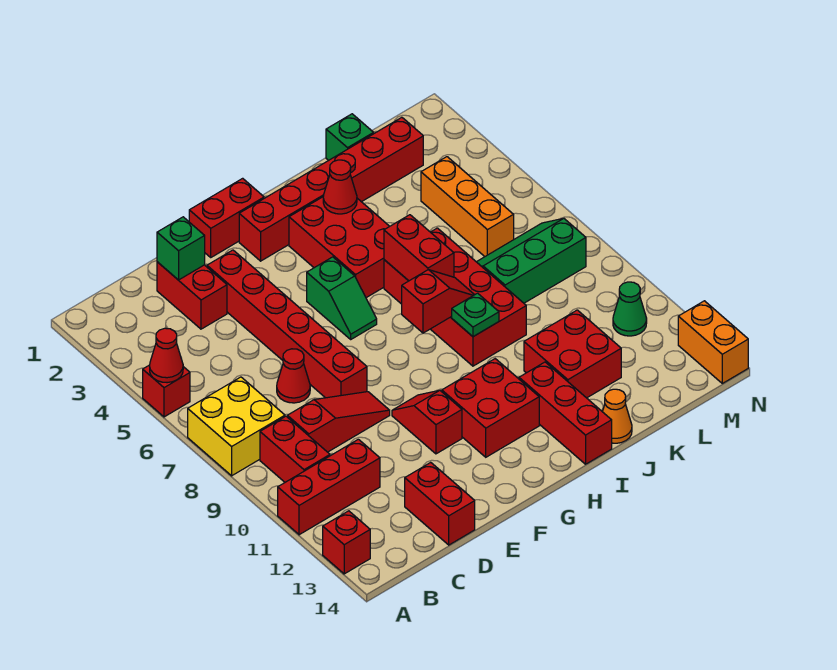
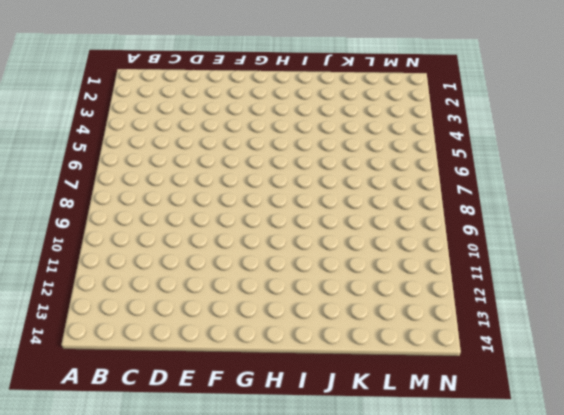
none -> red 1x1 brick [143,365,190,417]
none -> yellow 2x2 brick [188,377,285,476]
none -> red 1x3 brick [278,439,380,535]
none -> red 1x1 brick [323,511,370,574]

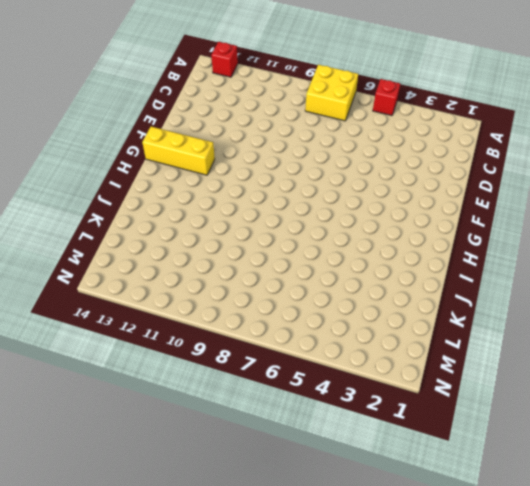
yellow 1x3 brick [142,127,215,175] -> red 2x2 brick [442,359,539,457]
none -> red 1x3 brick [278,439,380,535]
none -> red 1x2 brick [260,416,330,482]
none -> red 1x3 slope [287,392,390,452]
none -> red 1x2 brick [157,262,227,329]

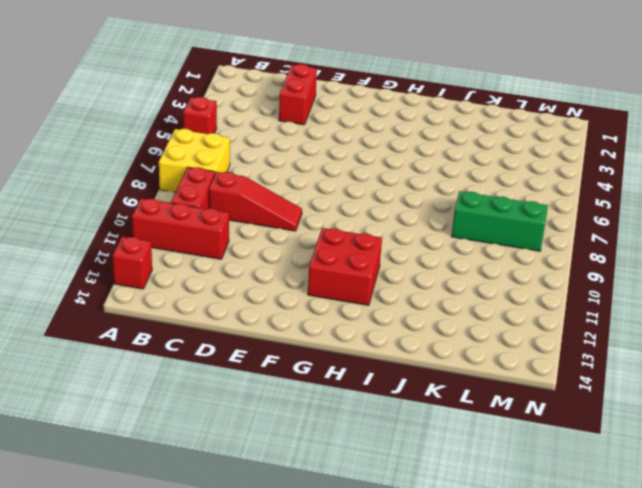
none -> red 1x1 cone [277,349,310,403]
none -> red 1x2 brick [405,462,475,545]
none -> red 1x6 brick [207,250,367,398]
none -> red 1x2 brick [189,178,264,257]

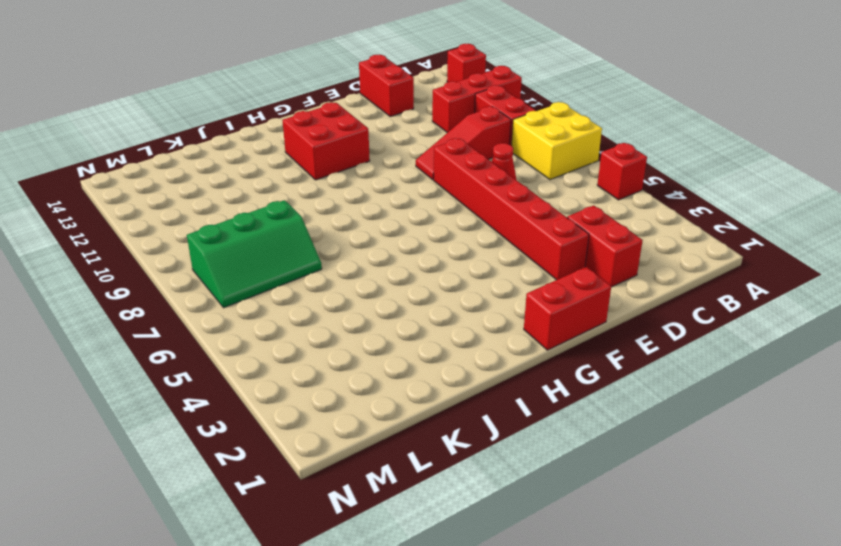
none -> red 1x2 slope [392,390,462,454]
none -> red 1x6 brick [239,117,423,261]
none -> green 1x2 slope [307,257,377,339]
none -> red 2x3 brick [289,197,389,298]

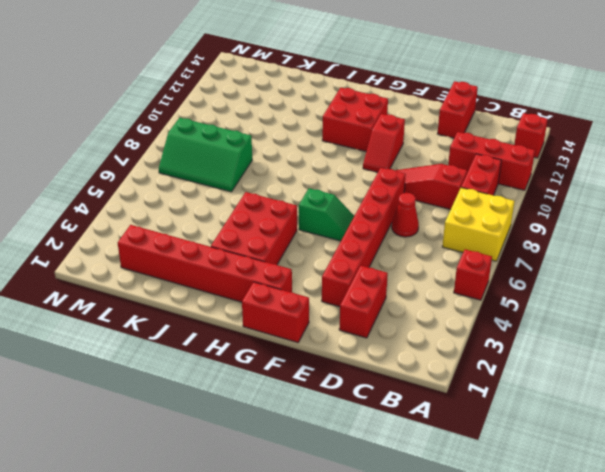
green 1x2 slope [299,188,354,241] -> green 1x2 slope turned to [307,257,377,339]
none -> red 2x4 brick [384,228,526,366]
none -> red 1x3 brick [519,362,612,464]
none -> red 2x2 brick [524,310,621,398]
none -> orange 1x1 cone [603,389,632,443]

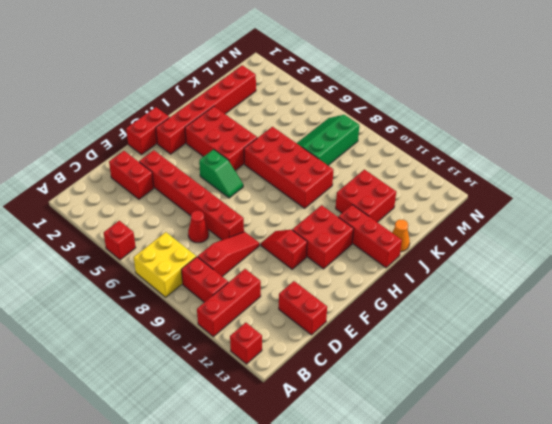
none -> green 1x1 brick [326,114,374,160]
none -> orange 1x3 brick [421,157,514,256]
none -> green 1x1 cone [613,282,647,336]
none -> orange 1x2 brick [678,301,748,383]

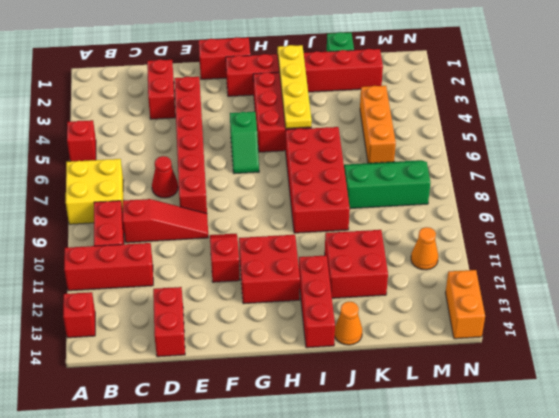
yellow 1x4 plate [278,45,312,129] -> red 1x1 cone [323,160,357,214]
orange 1x1 cone [411,227,438,270] -> green 1x1 cone [613,282,647,336]
none -> red 1x1 cone [150,328,183,383]
none -> green 1x1 brick [157,217,205,280]
none -> red 1x2 slope [402,270,474,333]
none -> red 1x2 brick [384,215,454,281]

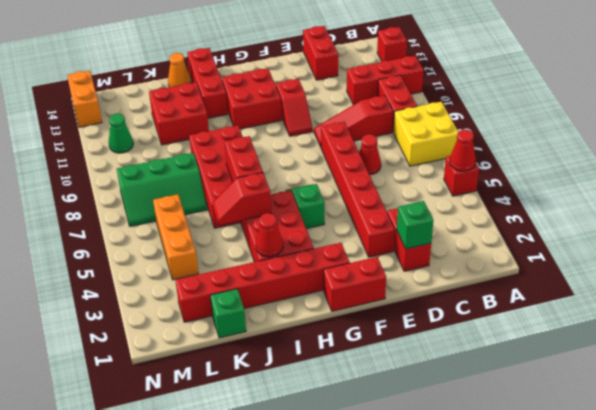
red 1x2 slope [212,173,271,225] -> red 1x2 slope moved to [402,270,474,333]
none -> green 1x1 plate [452,293,499,337]

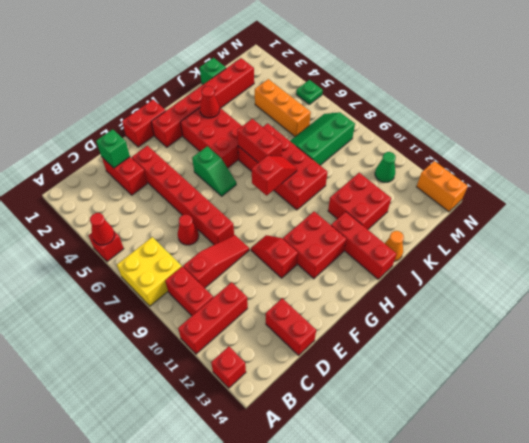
green 1x1 plate [296,80,323,104] -> green 1x1 plate moved to [452,293,499,337]

